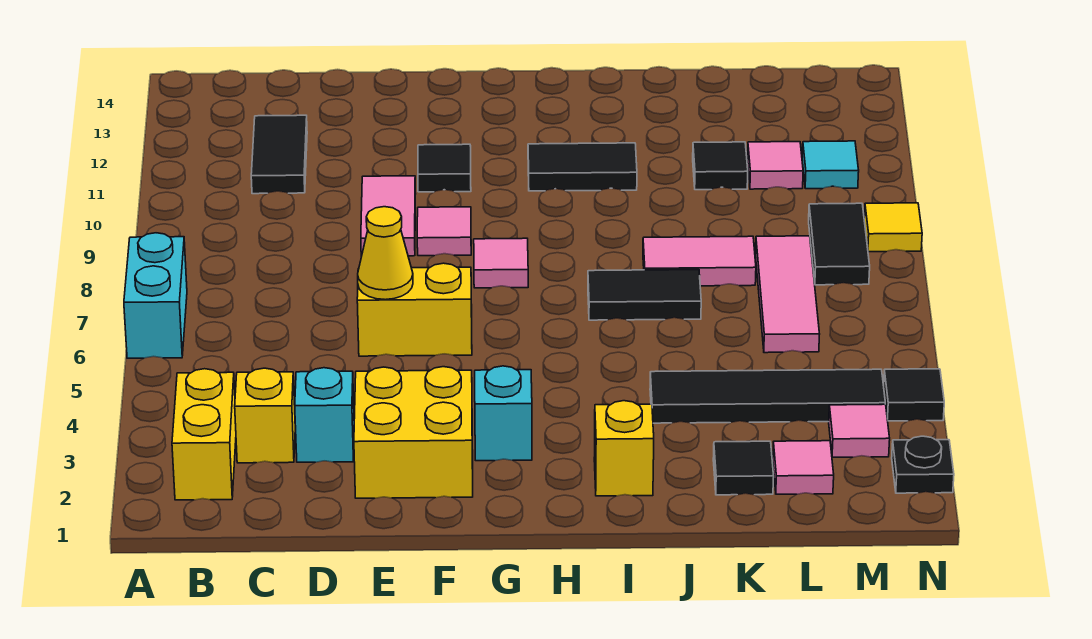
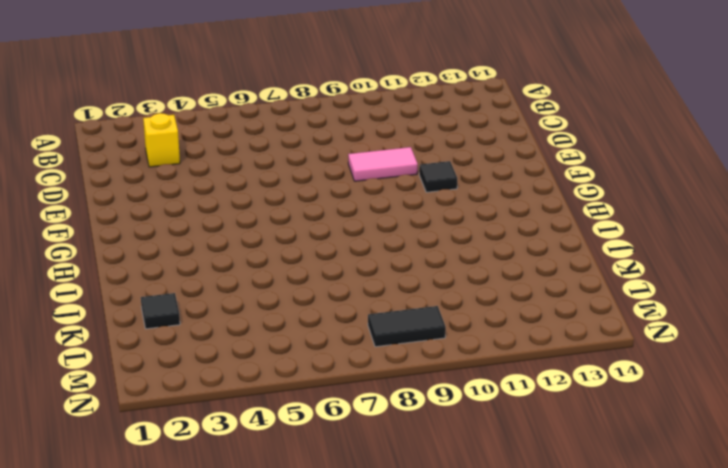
none -> cyan 1x2 brick [124,233,187,358]
none -> yellow 1x2 brick [172,369,236,500]
none -> black 1x2 tile [251,115,307,194]

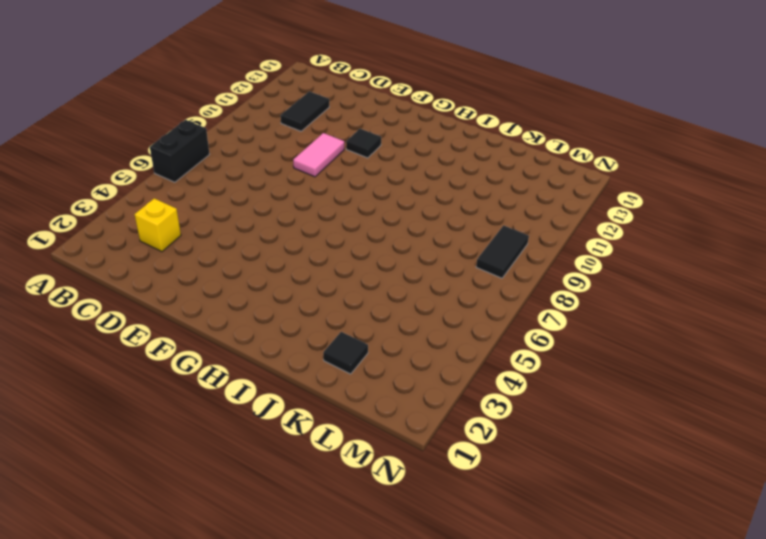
black 1x2 brick [150,120,209,182] -> cyan 1x2 brick [124,233,187,358]
none -> yellow 1x2 brick [172,369,236,500]
none -> cyan 1x1 brick [295,368,354,462]
none -> yellow 2x2 brick [354,367,473,498]

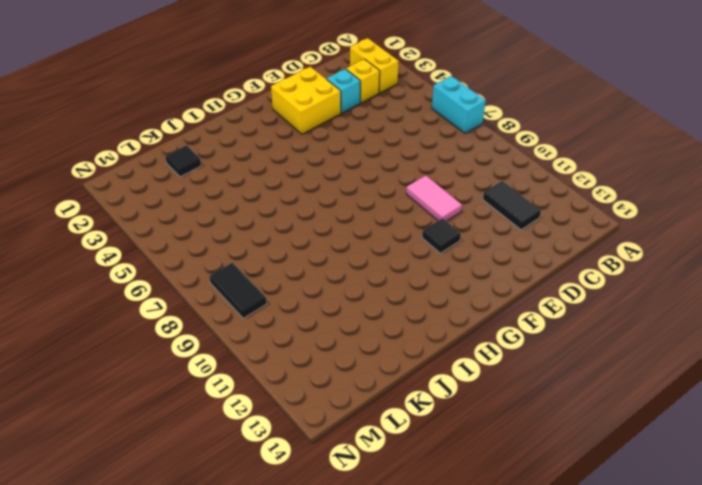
none -> yellow 1x2 brick [357,263,472,356]
none -> pink 1x1 tile [417,207,471,256]
none -> cyan 1x1 brick [475,366,532,461]

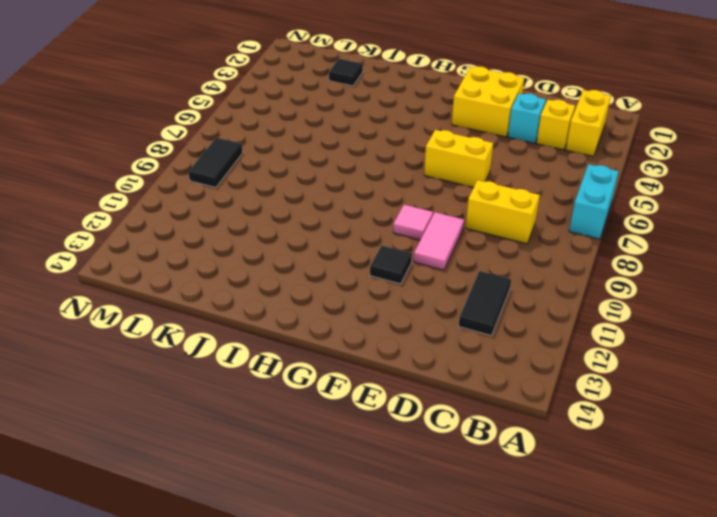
yellow 1x2 brick [466,180,540,244] -> none
none -> cyan 1x1 brick [475,366,532,461]
none -> pink 1x1 tile [474,238,528,288]
none -> black 1x2 tile [528,143,637,191]

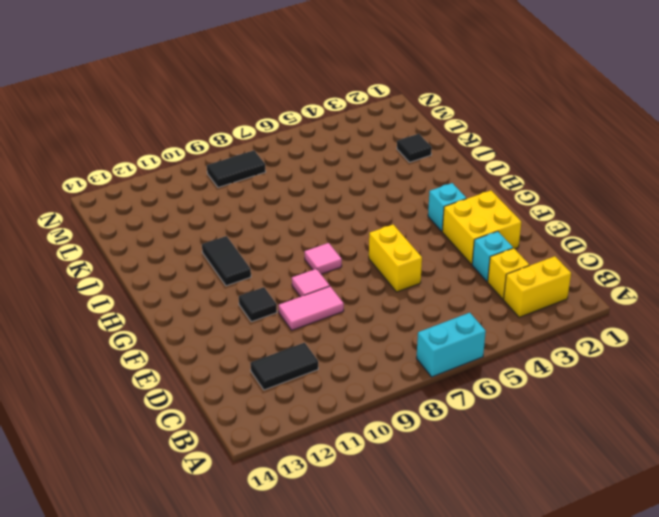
none -> yellow 1x1 brick [594,401,654,496]
none -> black 1x2 tile [588,270,701,320]
none -> black 1x4 tile [650,369,885,423]

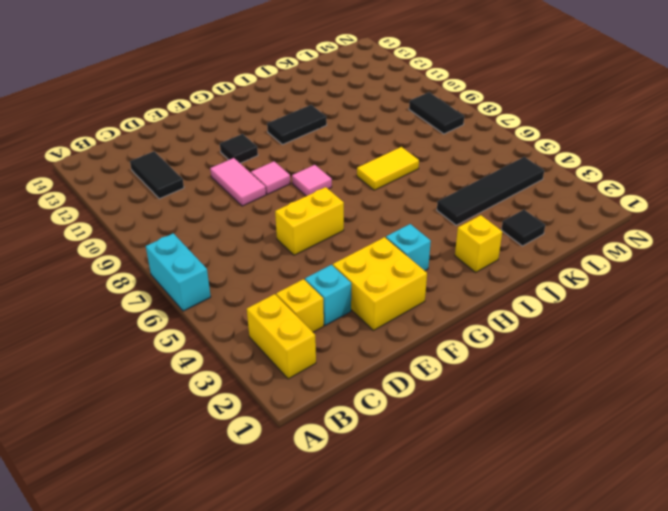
yellow 1x2 tile [357,147,419,190] -> black 1x2 tile [588,270,701,320]
none -> pink 1x2 tile [643,236,756,286]
none -> black 1x1 tile [693,142,748,190]
none -> pink 1x1 tile [773,441,834,494]

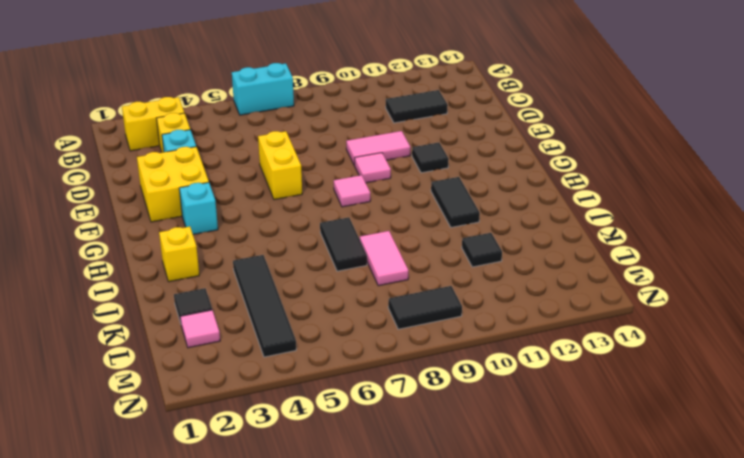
none -> pink 1x3 tile [756,236,820,353]
none -> pink 1x1 tile [747,142,803,189]
none -> pink 1x1 tile [829,404,890,457]

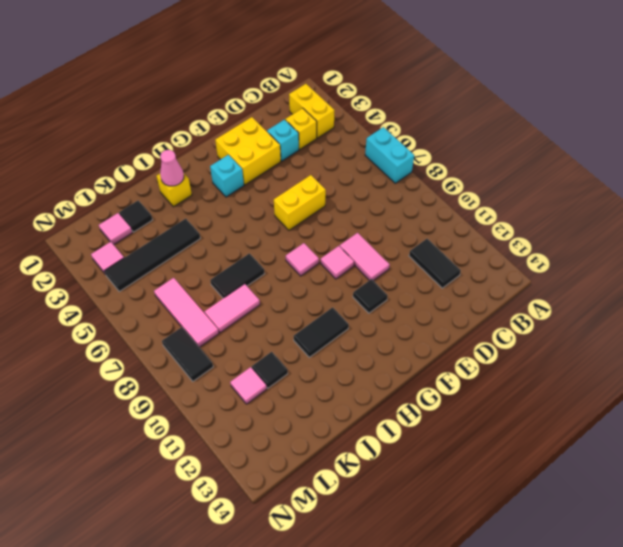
pink 1x1 cone [160,150,184,186] -> none
none -> cyan 1x1 tile [802,141,859,189]
none -> black 1x1 plate [892,436,954,493]
none -> black 1x1 tile [884,369,944,421]

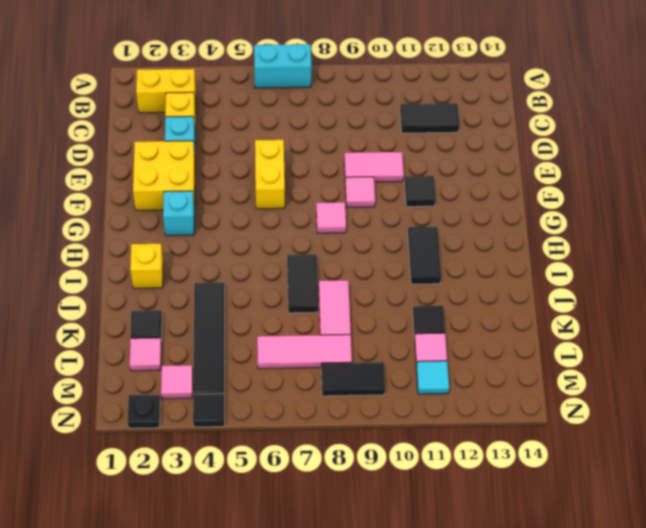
none -> yellow 1x1 tile [864,203,922,252]
none -> yellow 1x1 cone [358,207,413,300]

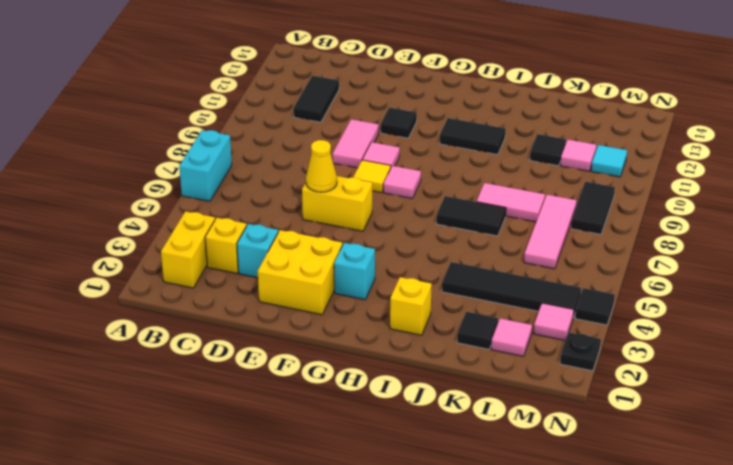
yellow 1x1 tile [353,160,391,193] -> yellow 1x1 tile moved to [864,203,922,252]

